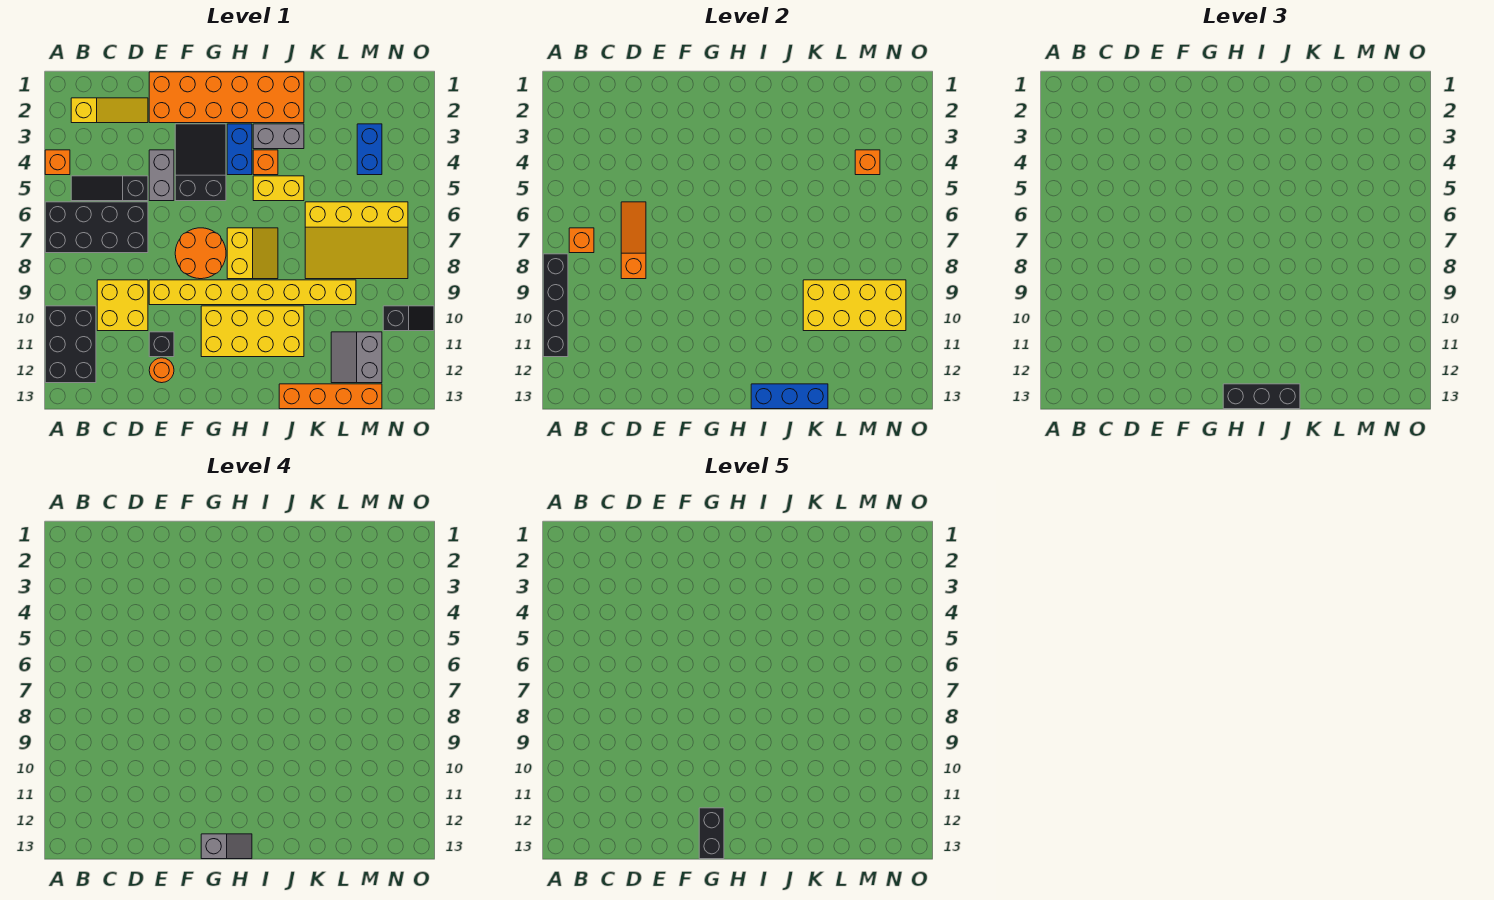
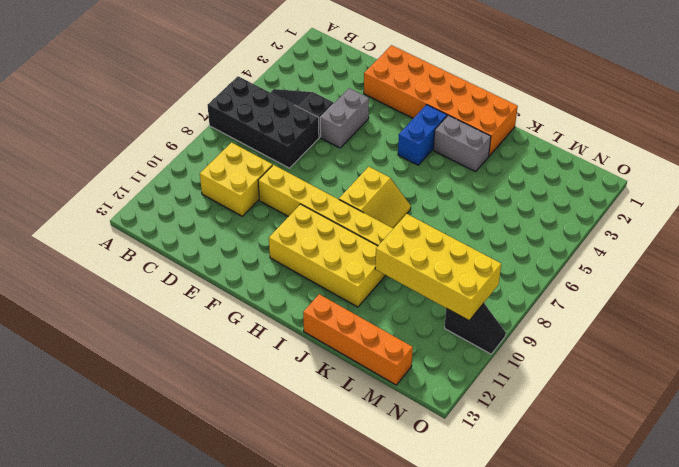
none -> orange 1x1 brick [45,150,70,175]
none -> black 2x3 brick [45,306,96,383]
none -> yellow 1x3 slope [71,98,148,123]
none -> black 1x1 brick [149,332,174,357]

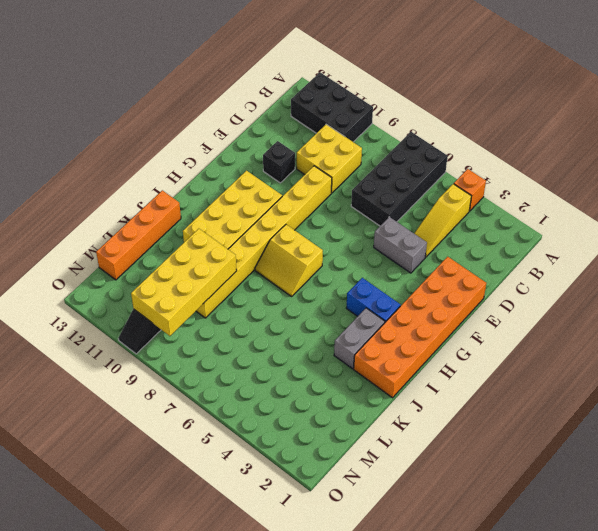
yellow 1x3 slope [414,184,471,257] -> yellow 1x3 slope moved to [71,98,148,123]
none -> black 1x3 slope [71,176,148,201]
none -> orange 1x1 round brick [149,358,174,383]
none -> black 2x3 slope [175,124,226,201]
none -> orange 2x2 round brick [175,228,226,279]

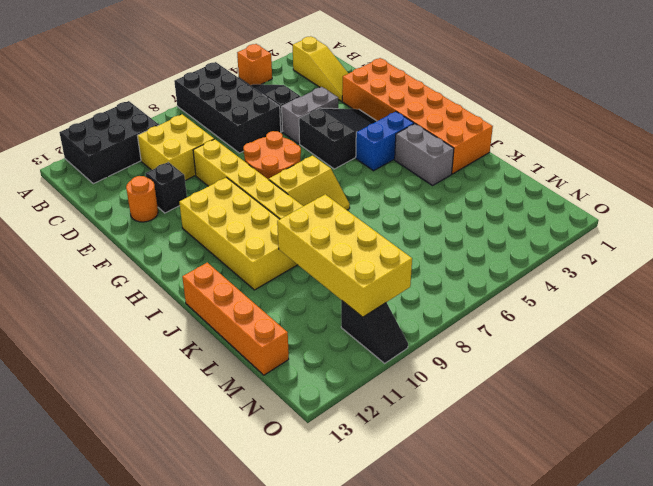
none -> orange 1x1 brick [253,150,278,175]
none -> yellow 1x2 brick [253,176,304,201]
none -> yellow 3x4 slope [305,202,408,279]
none -> grey 2x2 slope [331,332,382,383]

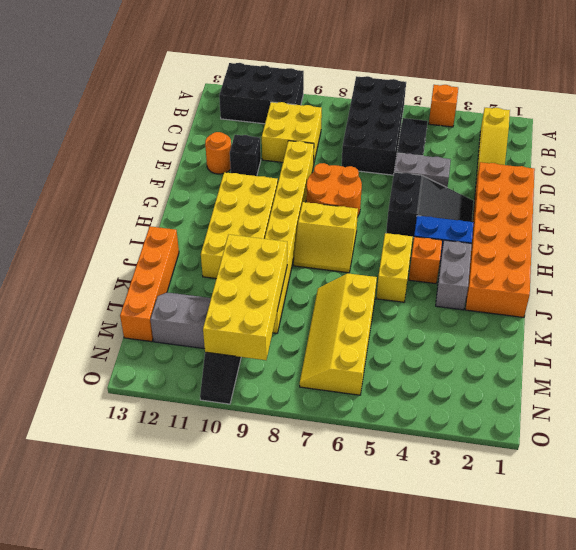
yellow 2x4 slope [300,273,377,395] -> yellow 3x4 slope [305,202,408,279]
none -> blue 1x2 brick [357,124,382,175]
none -> black 1x4 brick [543,254,568,357]
none -> orange 1x1 brick [569,228,594,253]
none -> orange 1x3 slope [621,202,646,279]

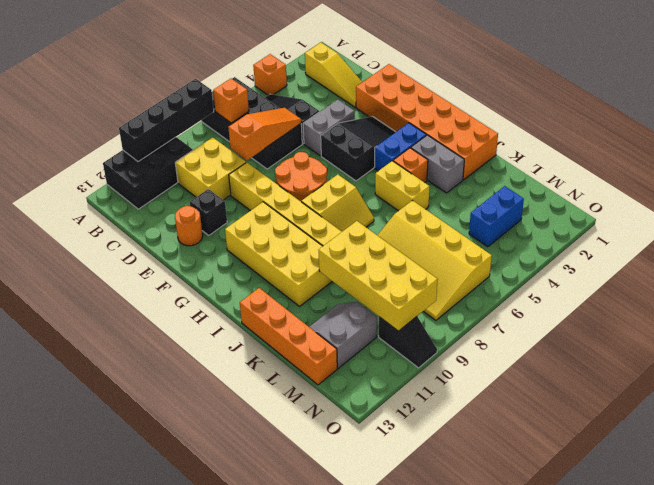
none -> blue 1x3 brick [751,384,828,409]
none -> orange 1x1 brick [855,150,880,175]
none -> black 1x3 brick [1223,384,1300,409]
none -> grey 1x2 slope [201,834,252,859]

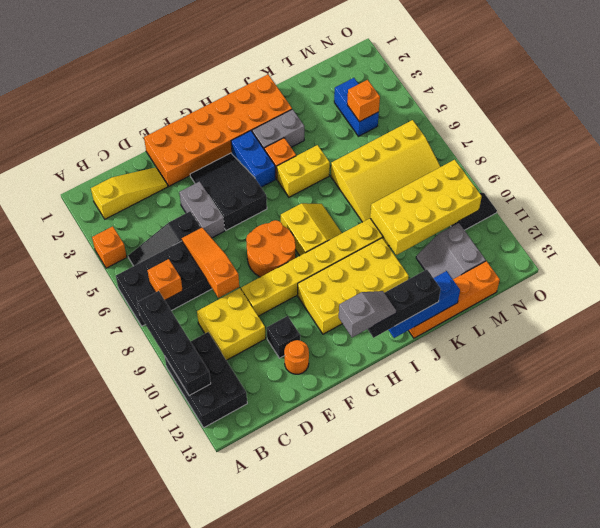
none -> black 1x2 brick [699,808,724,859]

